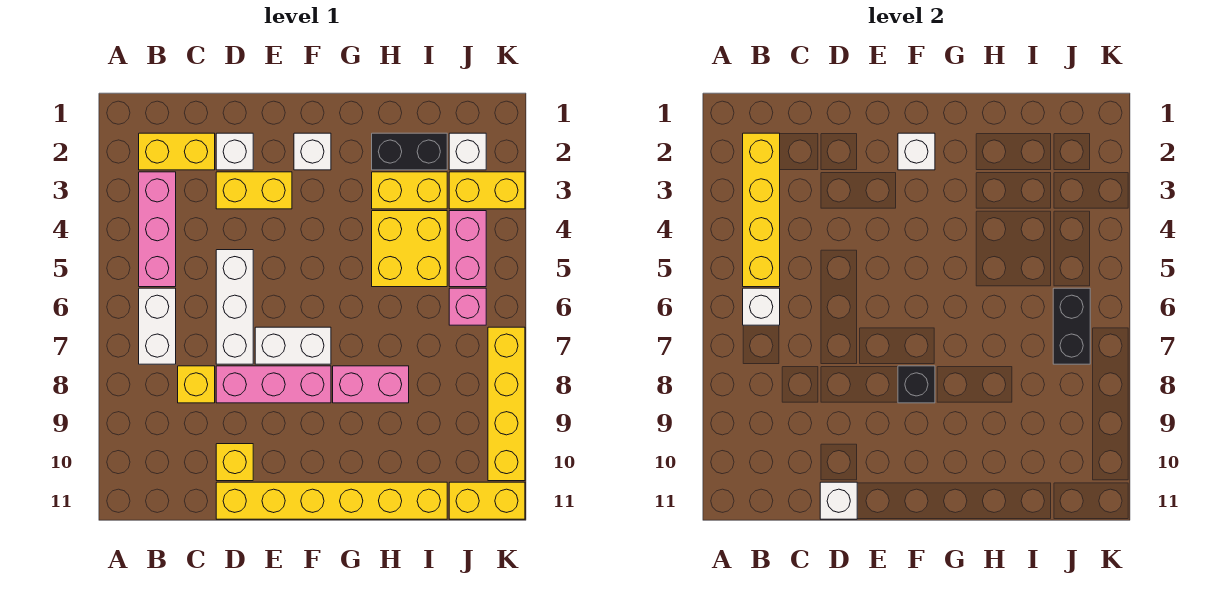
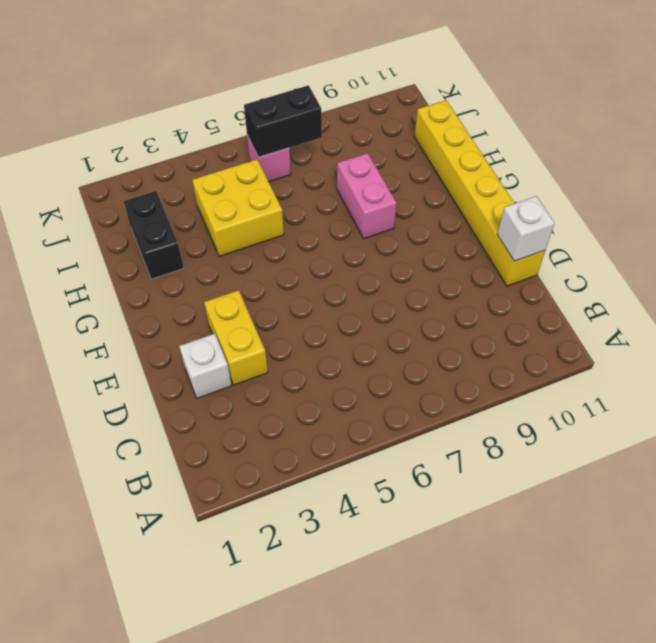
none -> yellow 1x2 brick [139,133,215,170]
none -> pink 1x3 brick [139,172,176,287]
none -> white 1x2 brick [139,288,176,364]

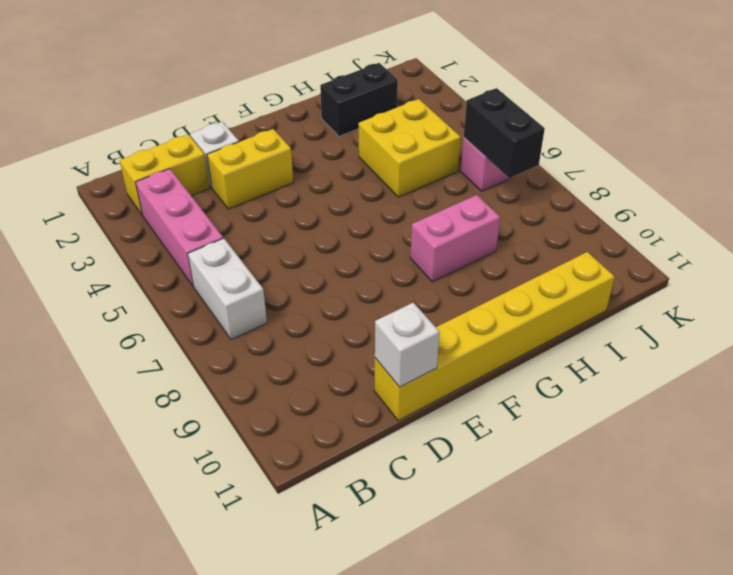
none -> yellow 1x1 brick [178,366,215,403]
none -> white 1x3 brick [216,250,253,364]
none -> pink 1x3 brick [216,366,331,403]

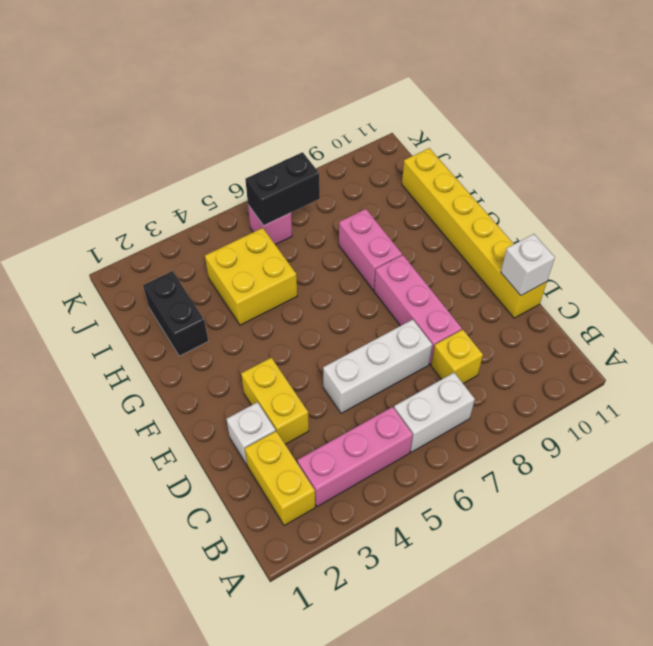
none -> yellow 1x1 brick [216,444,253,481]
none -> white 1x2 brick [255,327,331,364]
none -> white 1x1 brick [294,133,331,170]

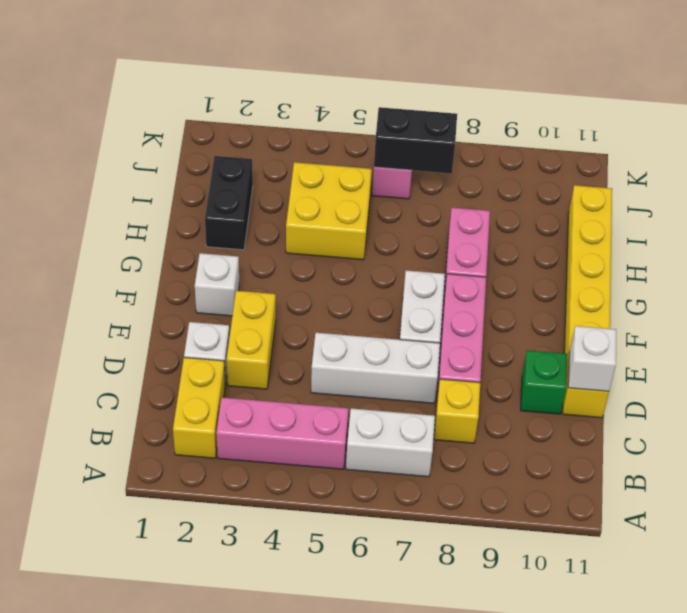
green 1x1 brick [521,350,567,414] -> yellow 1x1 brick [216,444,253,481]
none -> yellow 1x2 brick [372,172,447,209]
none -> white 1x1 brick [449,133,486,170]
none -> yellow 1x2 brick [449,172,525,209]

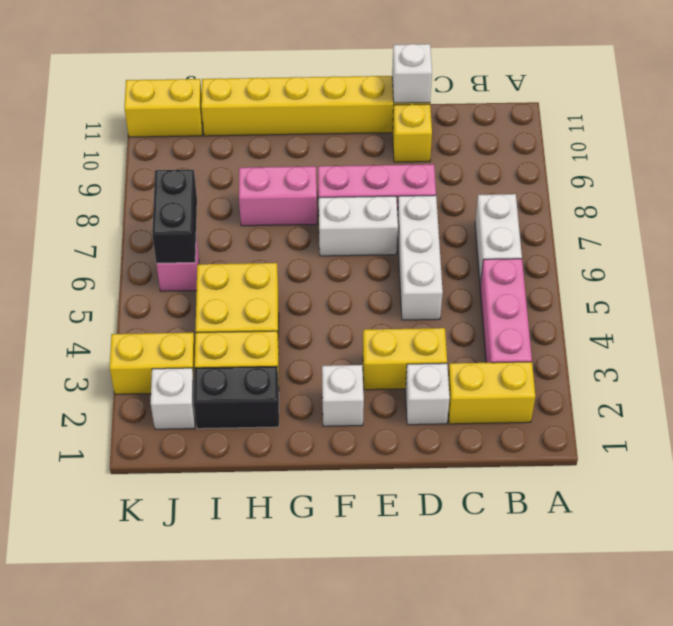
none -> yellow 1x1 brick [178,366,215,403]
none -> pink 1x2 brick [449,211,486,287]
none -> yellow 1x4 brick [488,327,525,481]

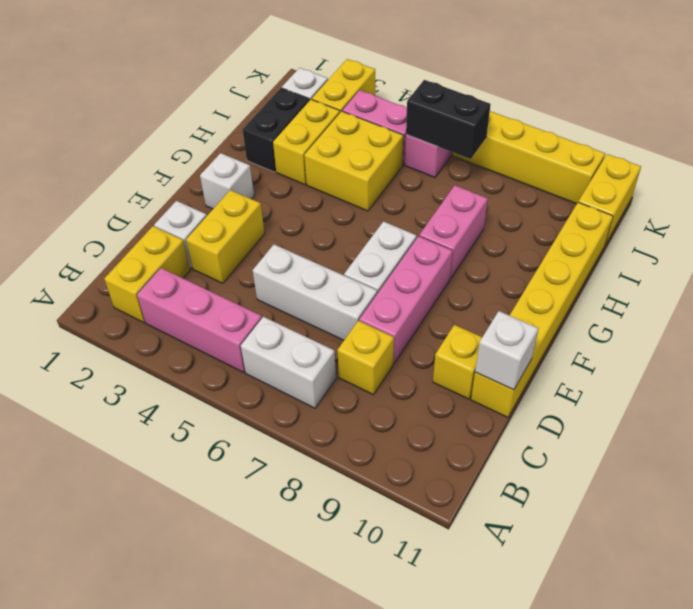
none -> yellow 1x4 brick [743,133,780,287]
none -> white 1x1 brick [743,288,780,325]
none -> white 1x1 brick [898,133,935,170]

